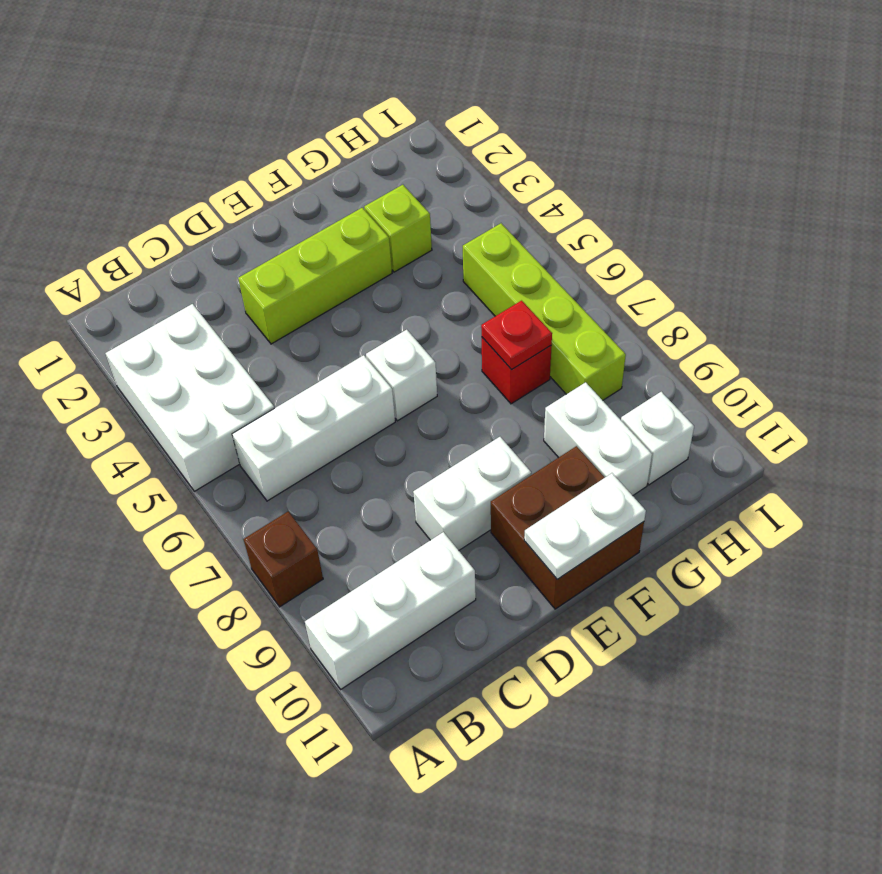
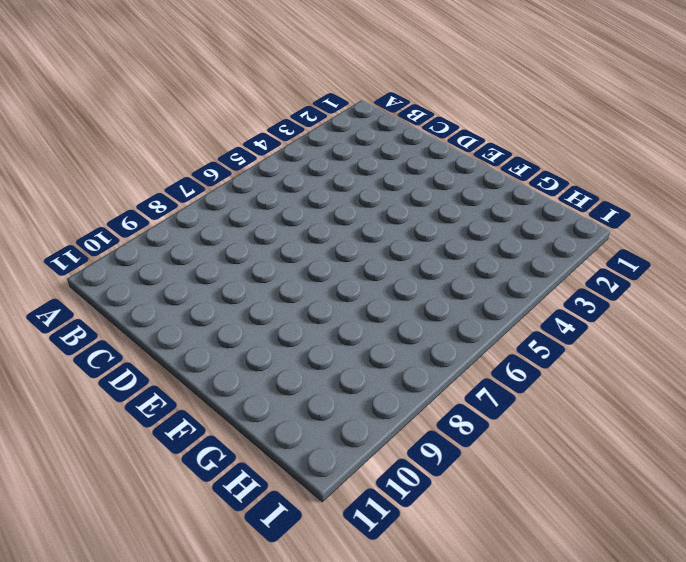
none -> white 2x3 brick [106,304,274,491]
none -> brown 1x1 brick [244,512,323,607]
none -> white 1x3 brick [305,532,476,689]

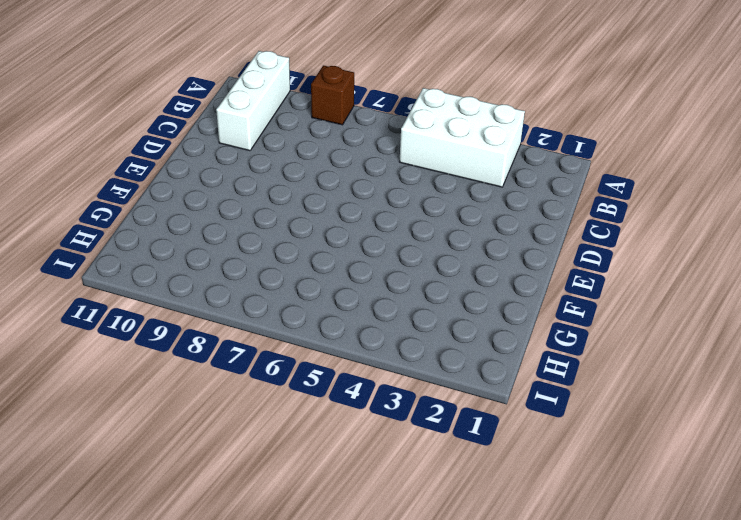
none -> white 1x3 brick [232,355,395,501]
none -> lime 1x3 brick [238,208,392,344]
none -> white 1x2 brick [413,437,531,550]

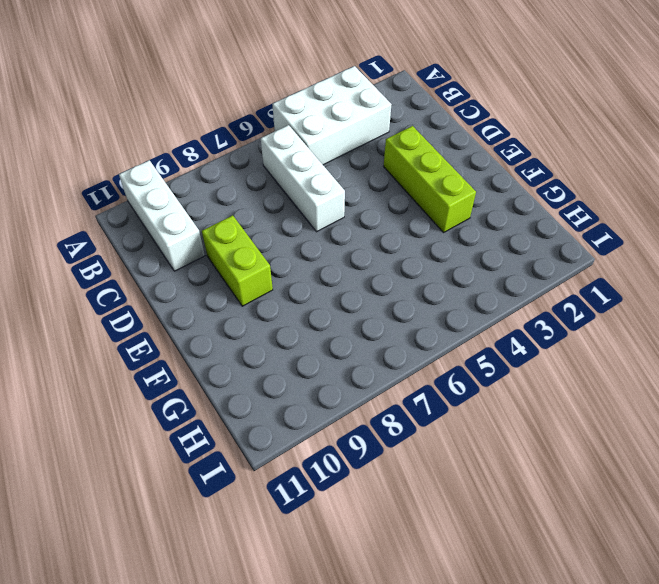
lime 1x2 brick [202,215,273,306] -> white 1x2 brick [413,437,531,550]
none -> brown 1x1 brick [244,512,323,607]
none -> white 1x1 brick [366,330,437,421]
none -> brown 2x2 brick [491,446,644,609]

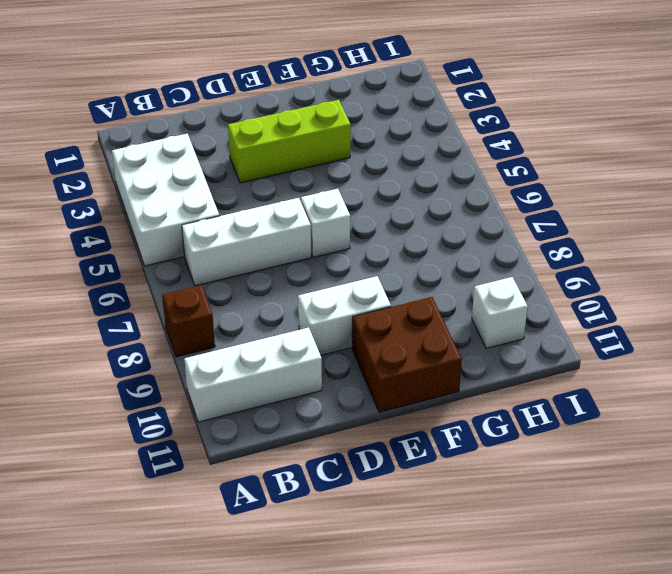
none -> lime 1x1 brick [364,185,432,272]
none -> red 1x1 brick [482,338,552,404]
none -> white 1x2 brick [544,382,652,496]

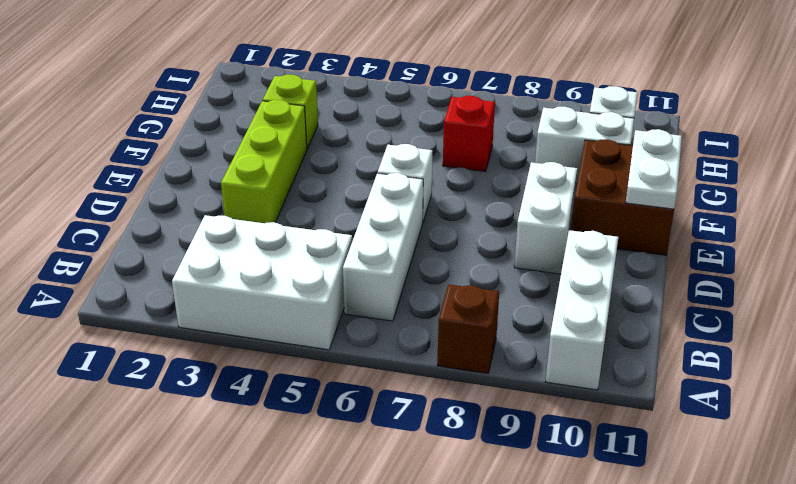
none -> lime 1x4 brick [463,223,626,400]
none -> red 1x1 plate [481,301,552,370]

